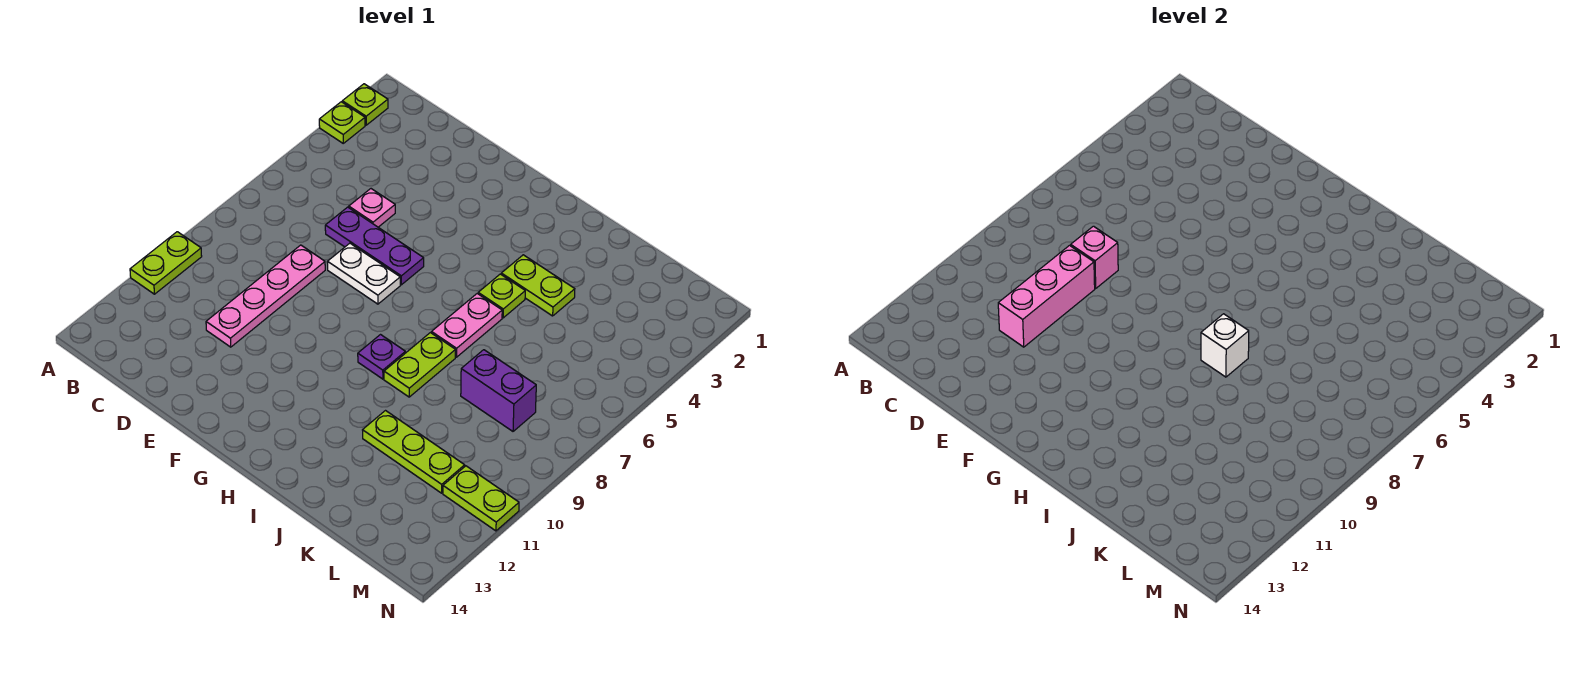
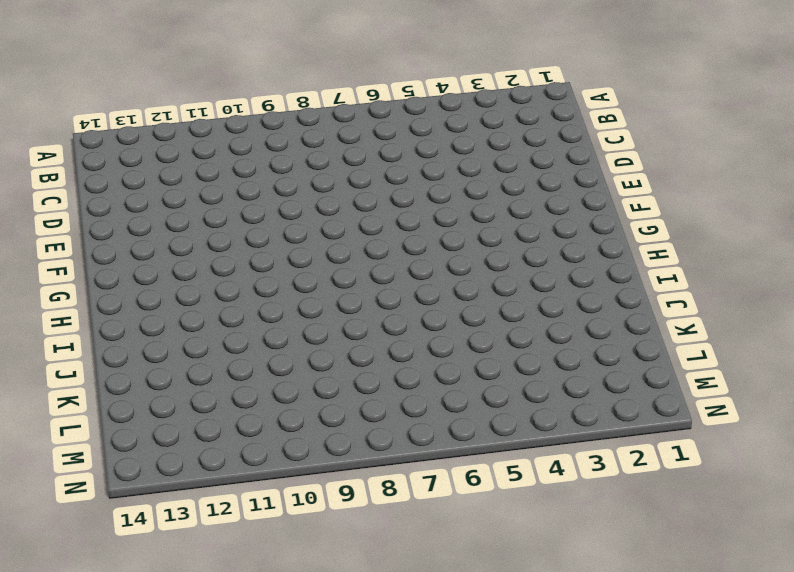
none -> lime 1x1 plate [342,84,388,125]
none -> lime 1x1 plate [319,102,365,143]
none -> lime 1x2 plate [130,232,202,294]

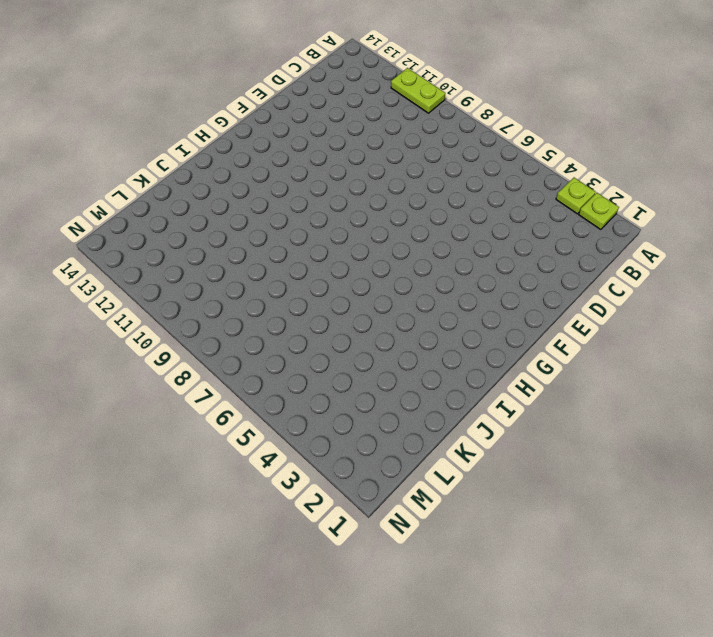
none -> pink 1x1 plate [349,189,395,227]
none -> purple 1x3 plate [325,207,424,285]
none -> pink 1x4 plate [206,245,325,347]

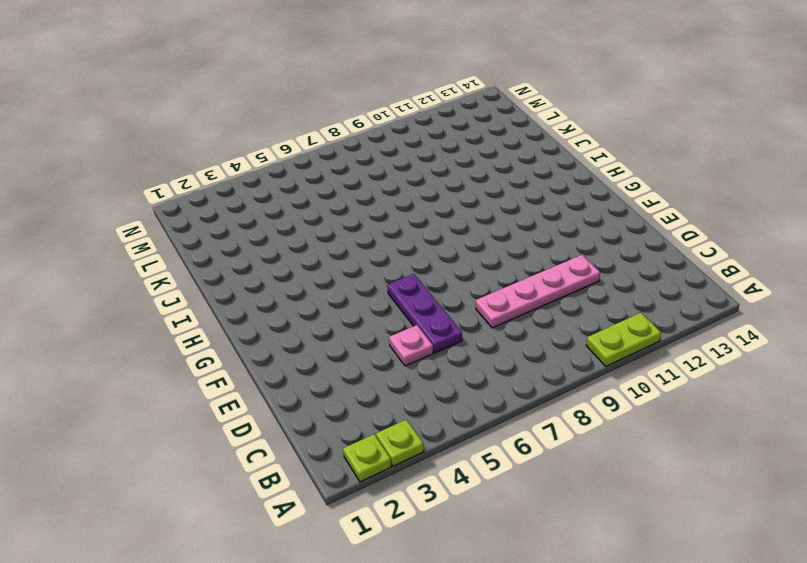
none -> white 1x2 plate [327,243,400,304]
none -> purple 1x1 plate [358,335,405,379]
none -> lime 1x2 plate [501,255,575,316]

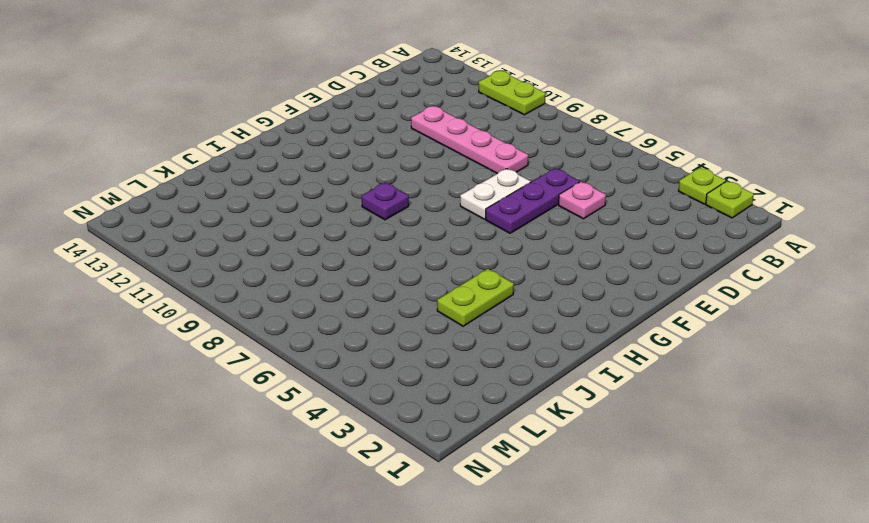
none -> lime 1x1 plate [478,274,525,318]
none -> pink 1x2 plate [431,294,502,357]
none -> lime 1x2 plate [384,333,456,397]

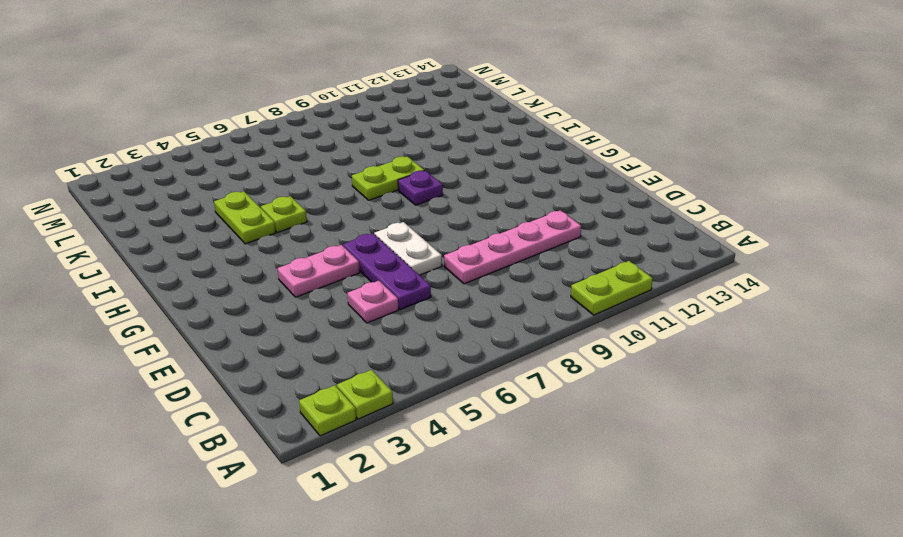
pink 1x2 plate [278,245,360,297] -> pink 1x2 plate moved to [431,294,502,357]
none -> lime 1x3 plate [363,411,465,493]
none -> purple 1x2 brick [461,350,536,431]
none -> lime 1x2 plate [443,466,519,531]

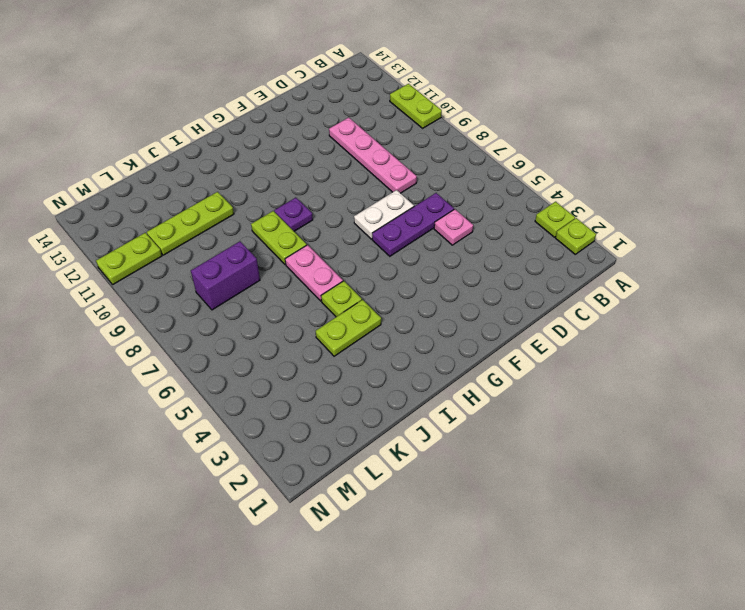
none -> pink 1x1 brick [1071,226,1118,288]
none -> pink 1x3 brick [998,245,1095,347]
none -> white 1x1 brick [1201,314,1249,377]

